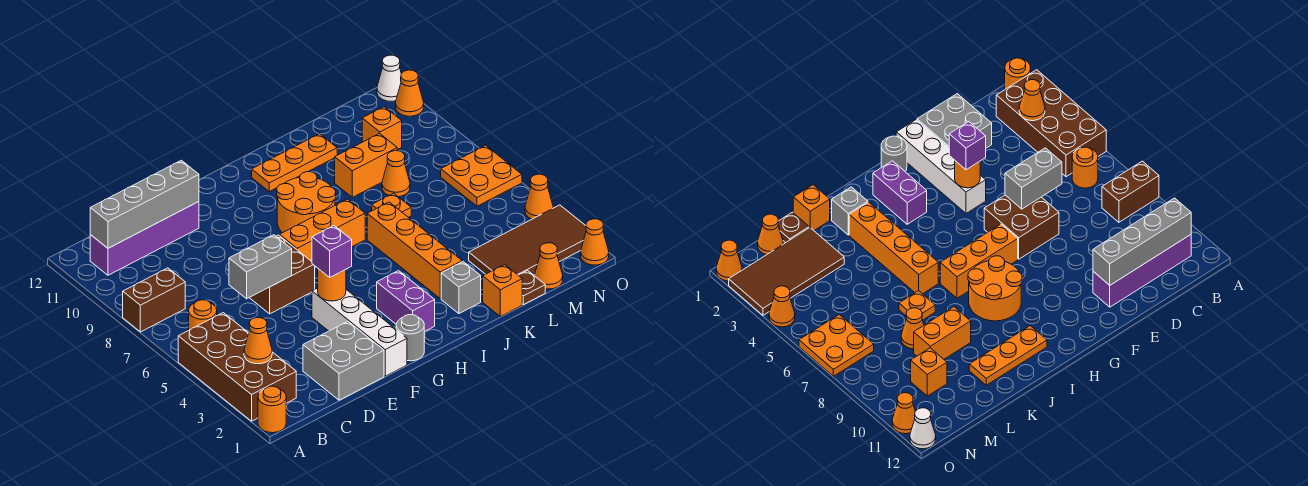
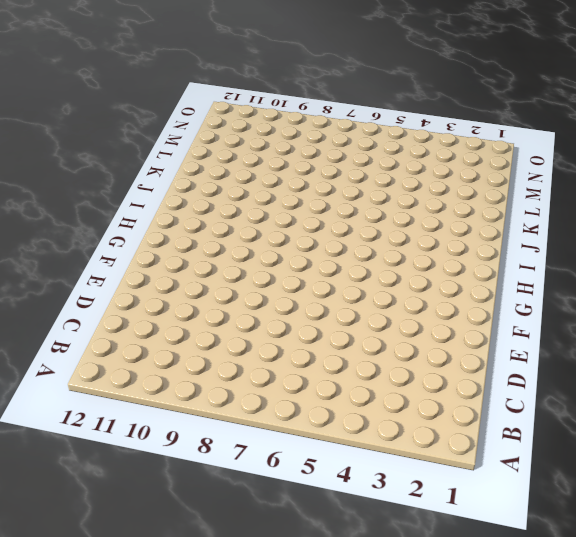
none -> orange 1x1 round brick [258,386,286,433]
none -> brown 2x4 brick [178,313,296,421]
none -> brown 1x2 brick [123,268,185,332]
none -> orange 1x1 round brick [189,300,217,330]

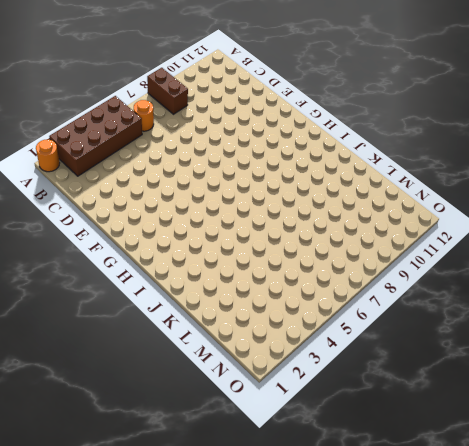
none -> purple 1x4 brick [90,202,199,275]
none -> grey 2x2 brick [303,321,384,400]
none -> brown 2x2 brick [249,235,315,314]
none -> white 1x4 brick [312,288,407,376]

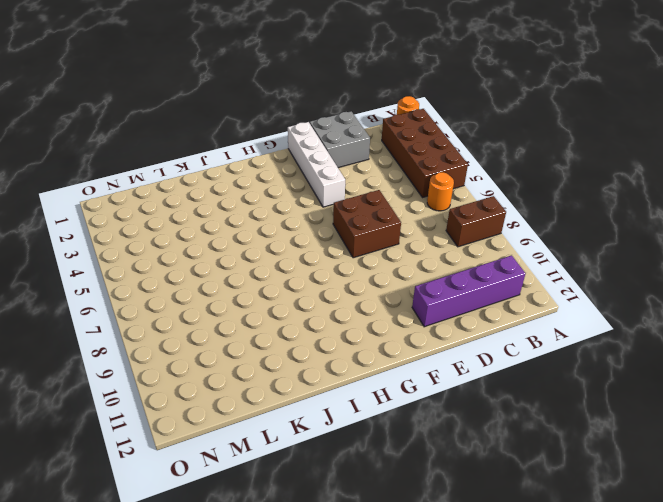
none -> grey 1x1 round brick [396,315,424,361]
none -> orange 1x3 brick [280,199,365,261]
none -> purple 1x2 brick [377,271,435,332]
none -> orange 2x2 round brick [277,172,336,233]

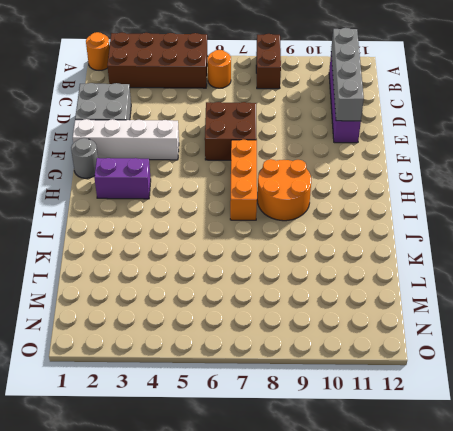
none -> orange 1x3 plate [252,134,337,192]
none -> grey 1x1 brick [441,262,481,314]
none -> orange 1x4 brick [367,202,462,299]
none -> orange 1x1 brick [483,265,522,317]

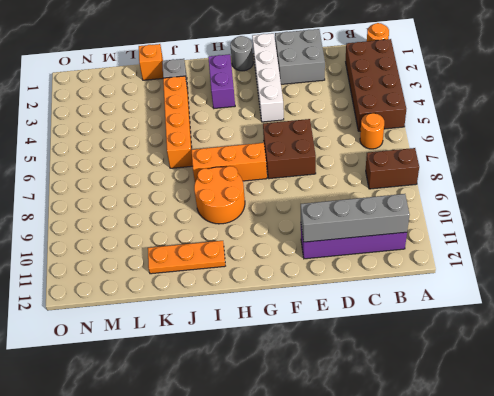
none -> orange 1x1 plate [372,193,411,217]
none -> orange 1x2 brick [335,134,397,197]
none -> brown 1x1 plate [519,271,545,305]
none -> brown 2x4 tile [469,205,586,275]

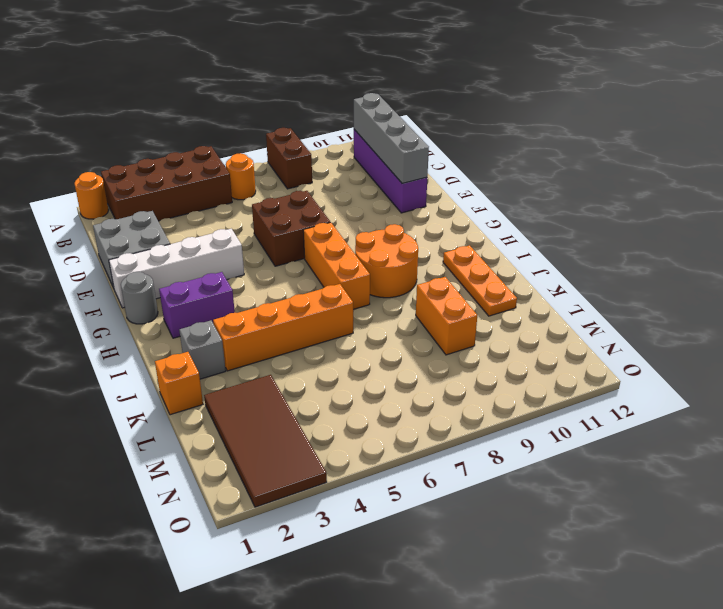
none -> orange 1x1 plate [372,193,411,217]
none -> brown 1x1 plate [519,271,545,305]
none -> orange 1x1 cone [382,151,410,197]
none -> orange 1x1 cone [535,243,563,289]

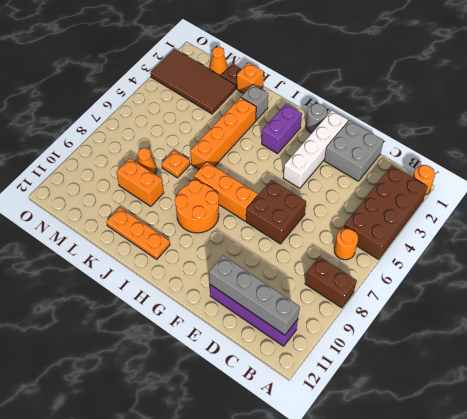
none -> orange 1x1 brick [362,107,402,150]
none -> orange 2x2 plate [441,145,522,206]
none -> orange 1x1 cone [581,219,609,265]
none -> orange 1x1 cone [525,174,553,219]

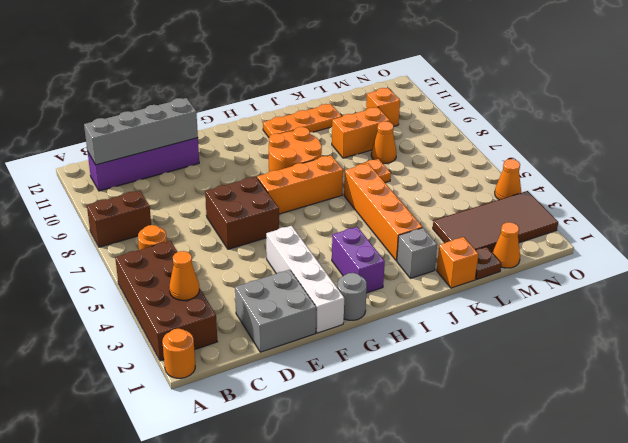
none -> orange 2x2 plate [441,145,522,206]
none -> orange 1x1 cone [581,219,609,265]
none -> orange 1x1 cone [396,70,424,116]
none -> white 1x1 cone [377,55,401,101]

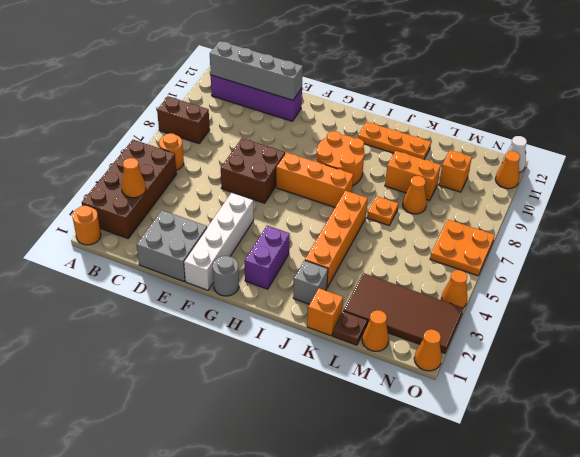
none -> grey 1x2 brick [229,235,292,299]
none -> orange 1x1 round brick [318,269,346,301]
none -> purple 1x1 brick [312,226,352,277]

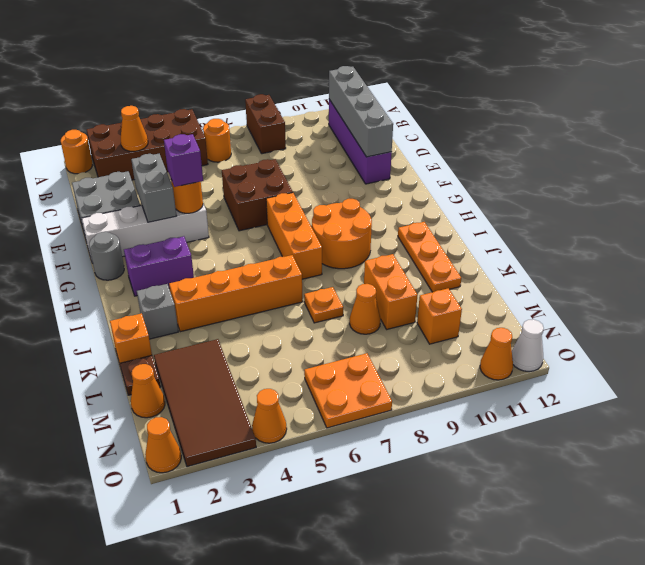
grey 1x2 brick [131,154,176,222] -> grey 1x2 brick moved to [229,235,292,299]

